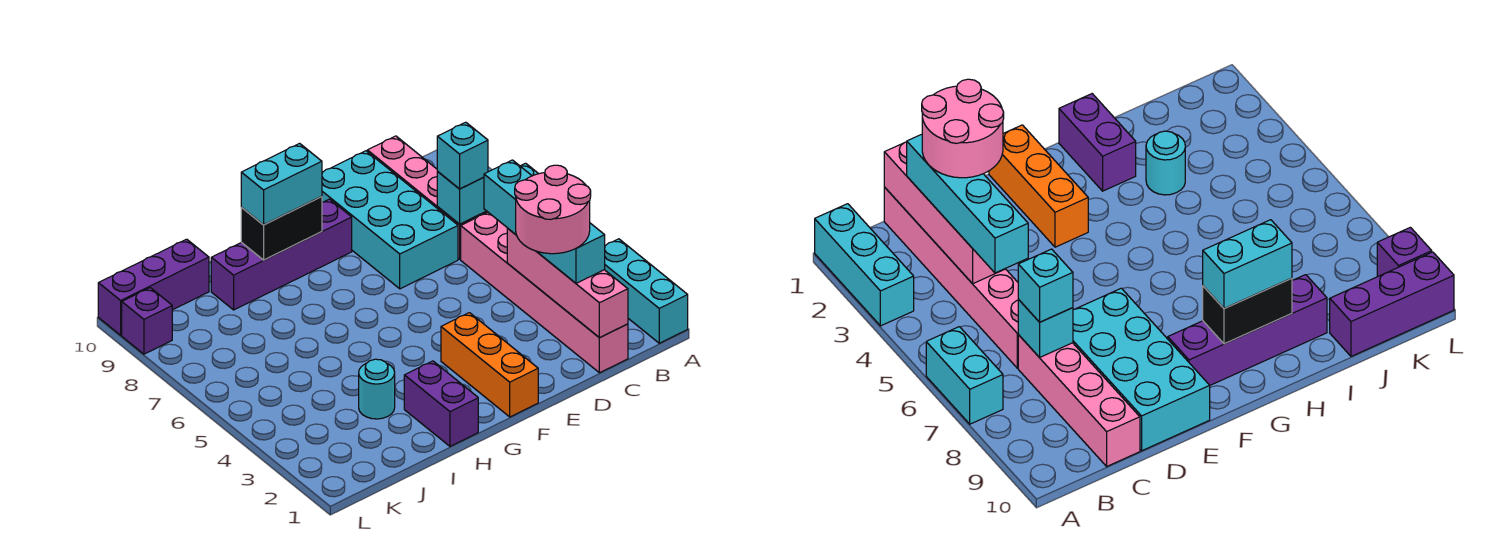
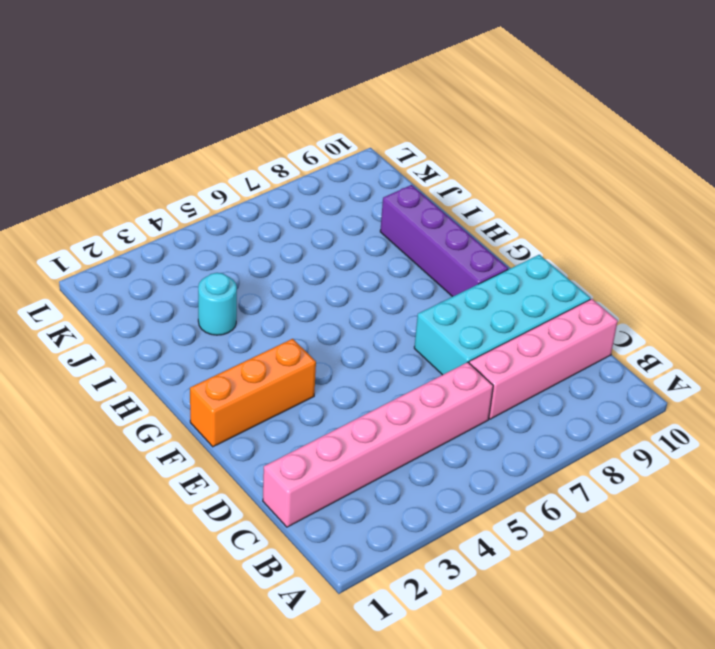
none -> cyan 1x3 brick [605,239,688,343]
none -> cyan 1x2 brick [926,327,1003,424]
none -> purple 1x2 brick [404,361,478,446]

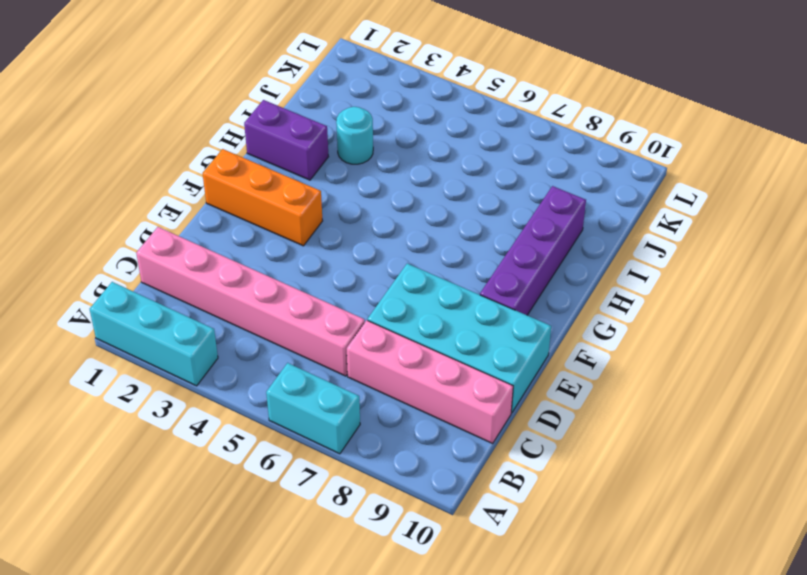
none -> purple 1x3 brick [98,239,209,335]
none -> purple 1x1 brick [122,288,172,354]
none -> pink 1x4 brick [507,228,628,338]

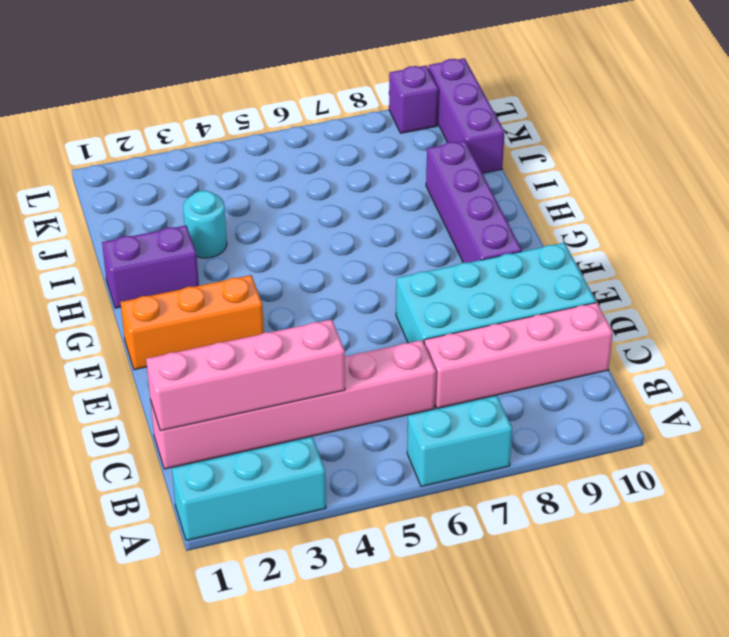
none -> cyan 1x1 brick [437,172,486,224]
none -> black 1x2 brick [241,197,322,260]
none -> cyan 1x4 brick [484,160,605,283]

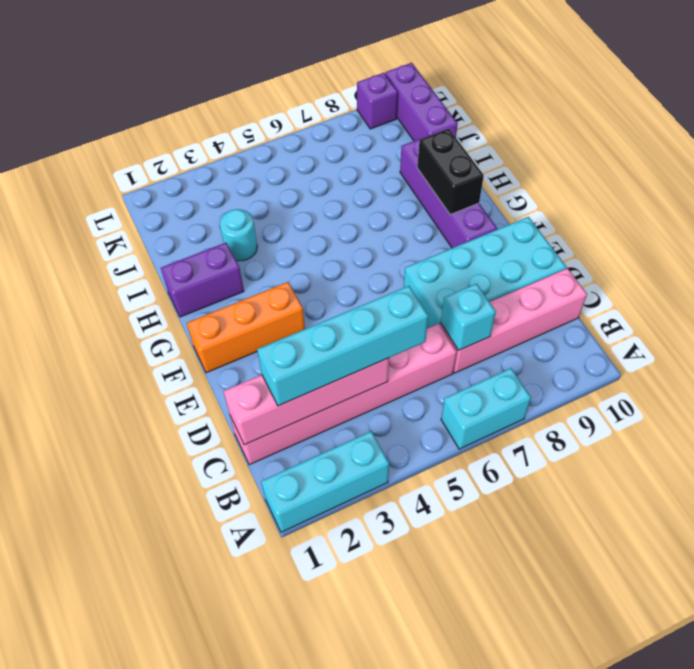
none -> cyan 1x1 brick [437,122,488,189]
none -> cyan 1x2 brick [241,143,322,225]
none -> pink 2x2 round brick [515,165,591,254]

